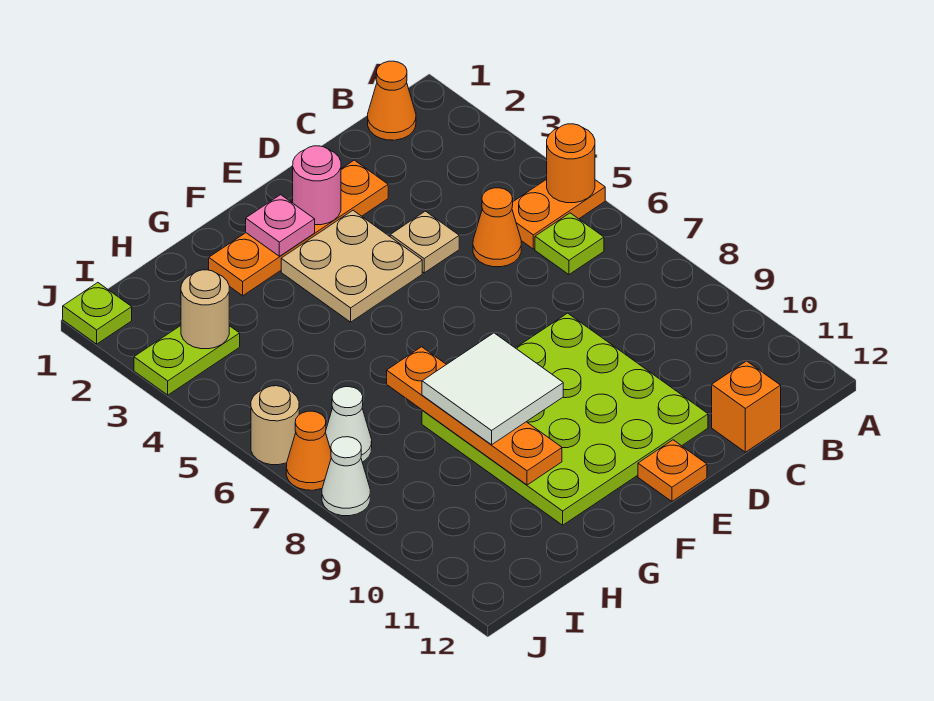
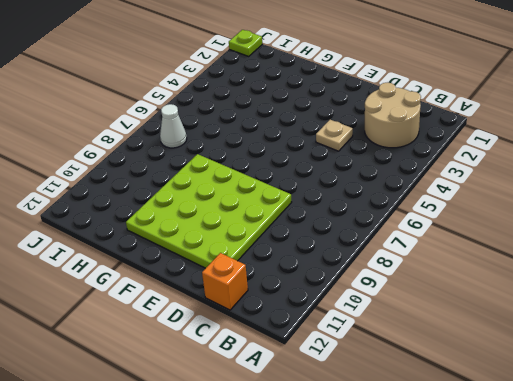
tan 2x2 round brick [365,82,421,148] -> none
none -> orange 1x2 plate [512,179,605,249]
none -> orange 1x1 cone [368,61,416,140]
none -> lime 1x1 plate [535,213,604,275]

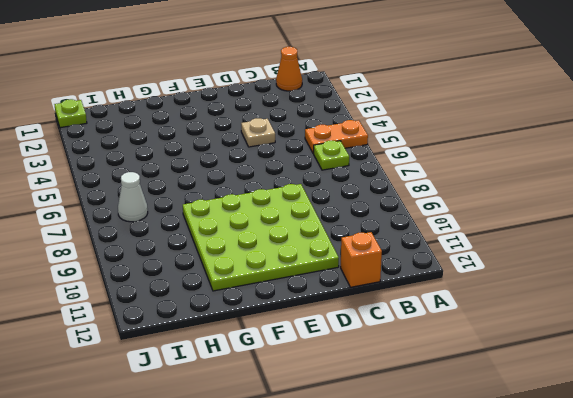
none -> orange 1x1 cone [473,188,521,267]
none -> orange 1x4 plate [209,160,388,296]
none -> tan 2x2 plate [281,210,422,322]

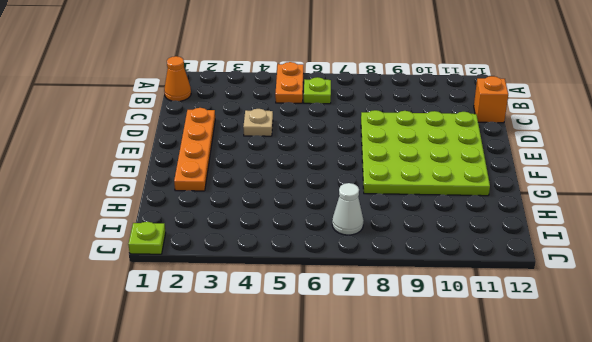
none -> orange 1x1 cone [473,188,521,267]
none -> tan 2x2 plate [281,210,422,322]
none -> orange 1x1 plate [638,440,707,501]

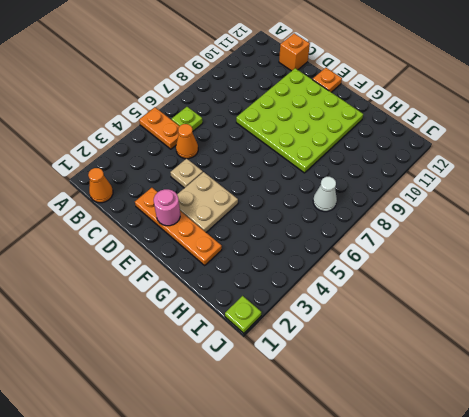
none -> lime 1x2 plate [134,326,240,395]
none -> tan 1x1 round brick [251,386,299,465]
none -> orange 1x1 cone [286,411,331,490]

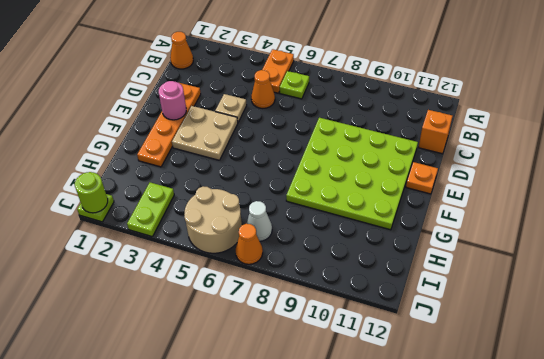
tan 2x2 round brick [184,186,242,253] -> tan 1x1 round brick [251,386,299,465]
lime 1x1 round brick [75,172,108,213] -> none
none -> white 1x1 cone [322,437,370,516]
none -> orange 1x1 round brick [547,124,595,203]
none -> pink 1x1 plate [246,195,315,256]

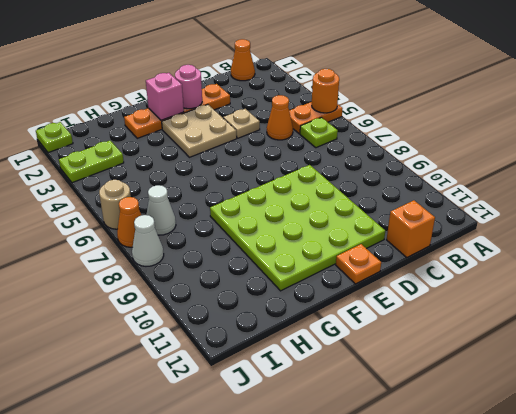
pink 1x1 brick [146,73,184,120] -> pink 1x1 plate [246,195,315,256]
none -> orange 1x4 plate [387,347,562,485]
none -> tan 1x1 round brick [181,270,229,349]
none -> white 2x2 tile [422,333,563,445]

